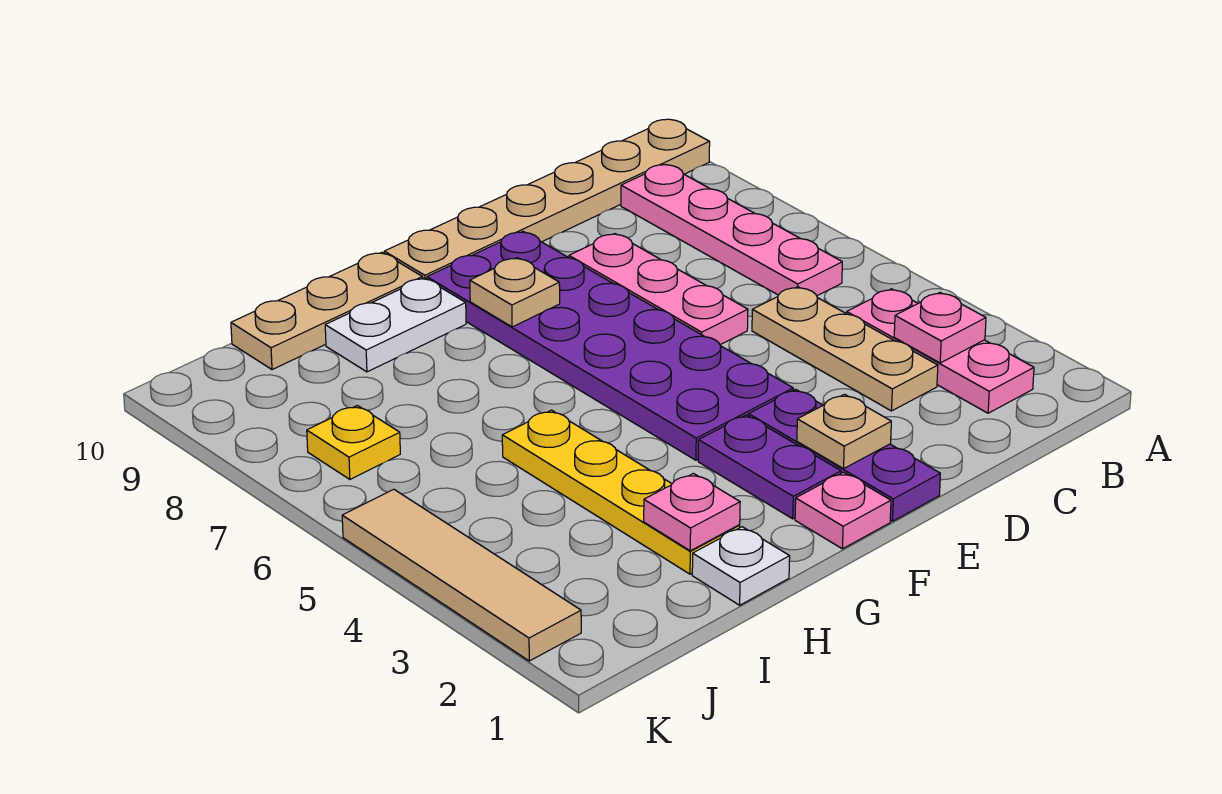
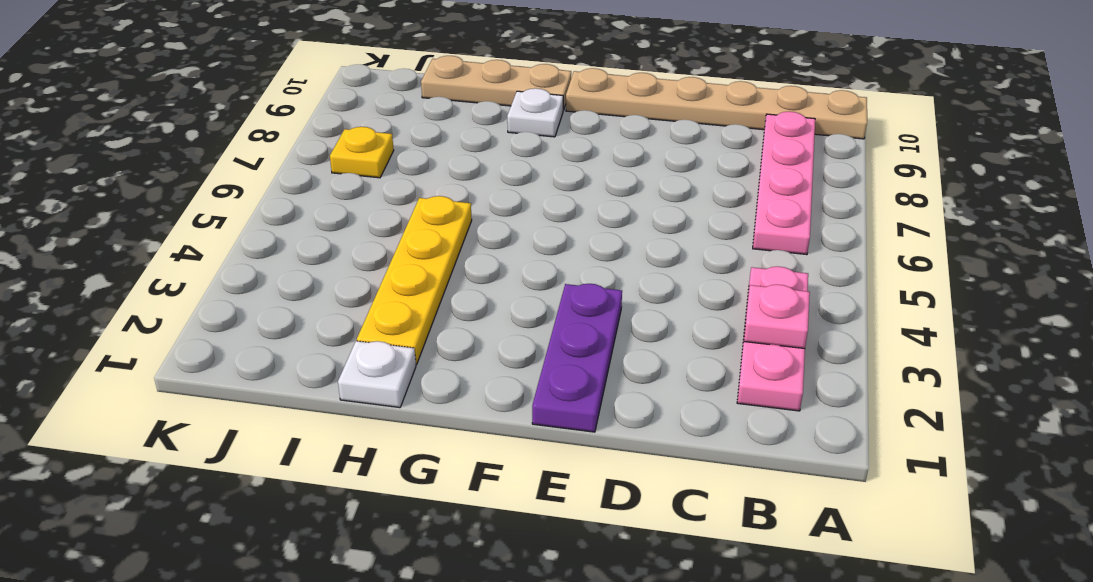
white 1x1 plate [507,88,563,137] -> white 1x2 plate [325,278,466,372]
none -> tan 1x3 plate [752,287,938,411]
none -> pink 1x3 plate [569,234,748,345]
none -> purple 2x6 plate [427,232,793,460]

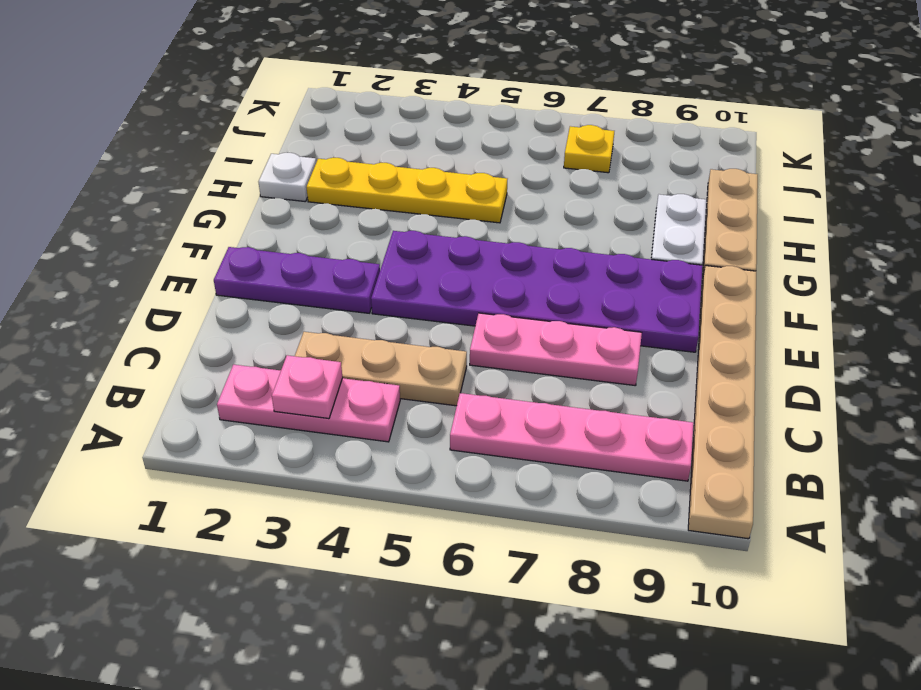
none -> pink 1x1 plate [795,472,891,549]
none -> purple 1x2 plate [698,415,841,519]
none -> tan 1x4 tile [342,489,581,661]

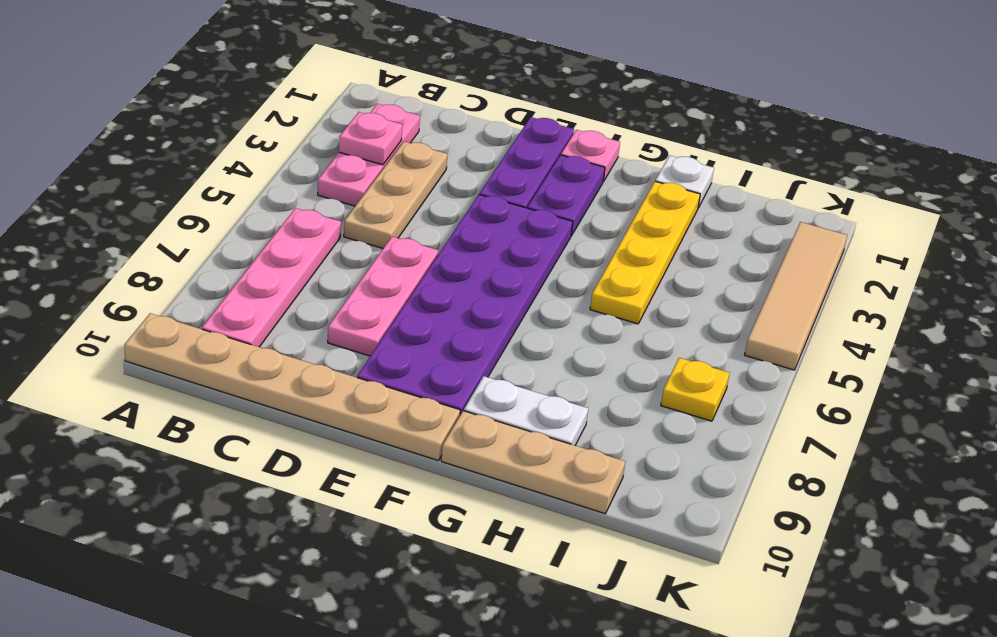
none -> tan 1x1 plate [797,394,891,469]
none -> tan 1x1 plate [470,258,560,327]
none -> pink 1x1 plate [644,473,740,551]

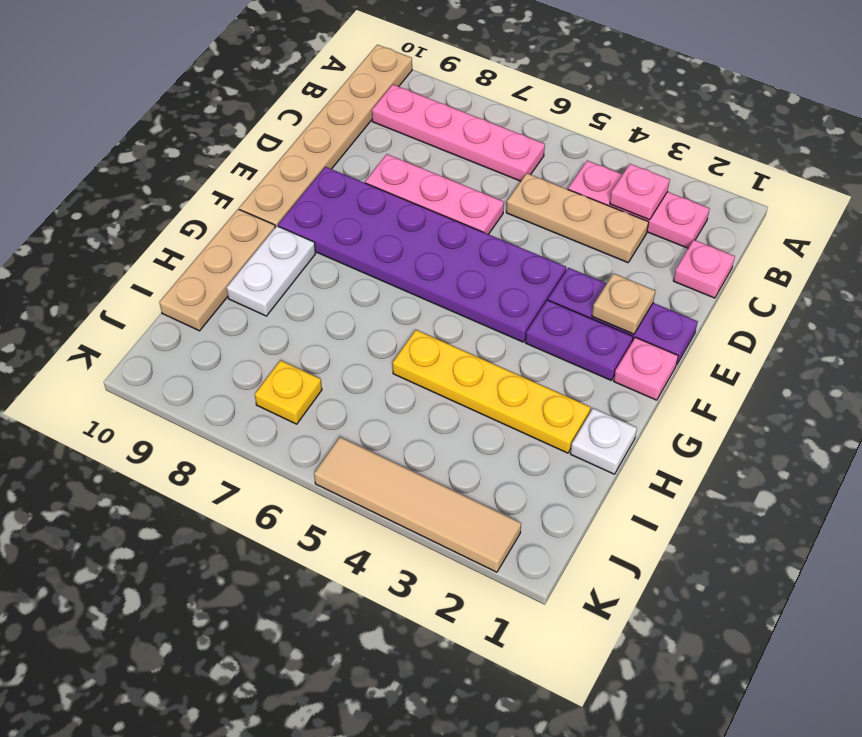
pink 1x1 plate [673,240,735,298] -> pink 1x1 plate moved to [644,473,740,551]
none -> tan 1x1 plate [470,258,560,327]

